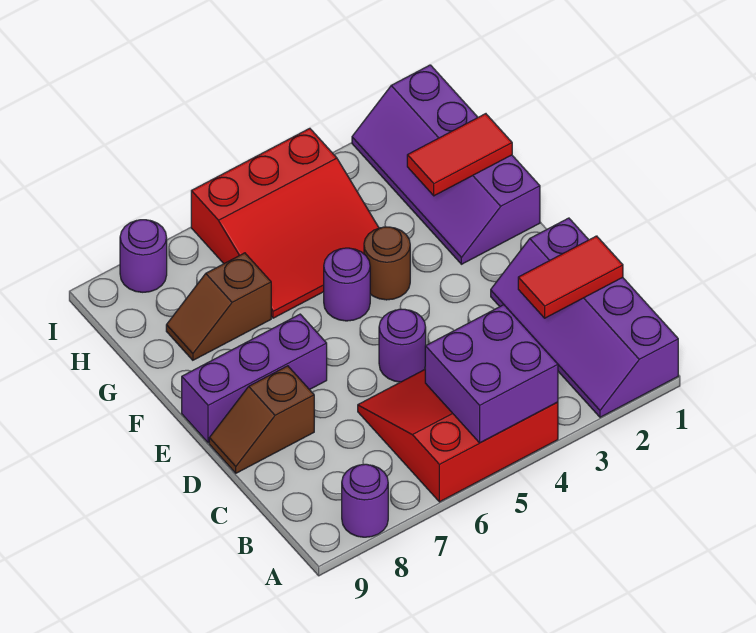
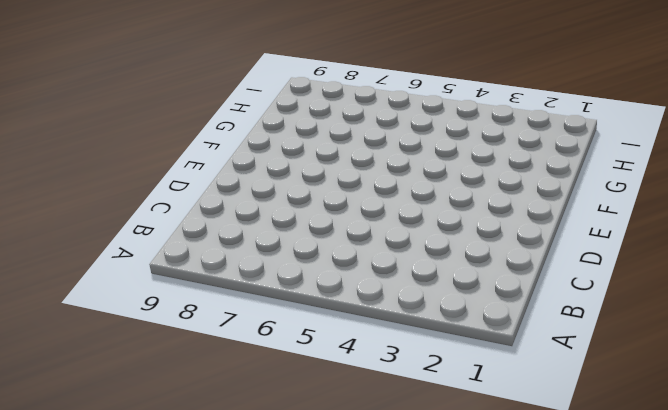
none -> purple 2x4 slope [491,218,678,417]
none -> red 3x3 slope [358,369,558,502]
none -> purple 1x1 round brick [342,464,388,537]

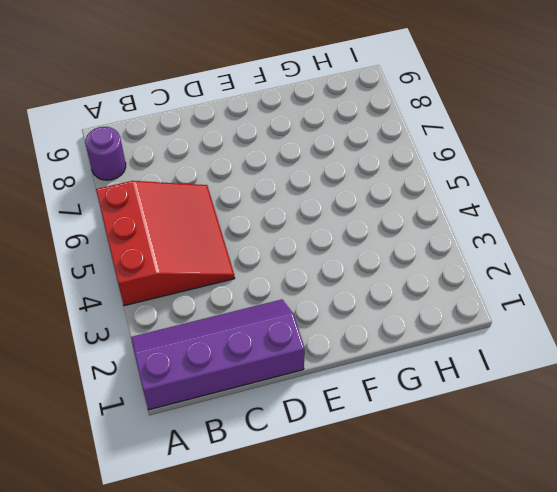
none -> purple 1x1 round brick [379,309,426,382]
none -> brown 1x2 slope [209,366,314,473]
none -> purple 1x3 brick [182,314,327,443]

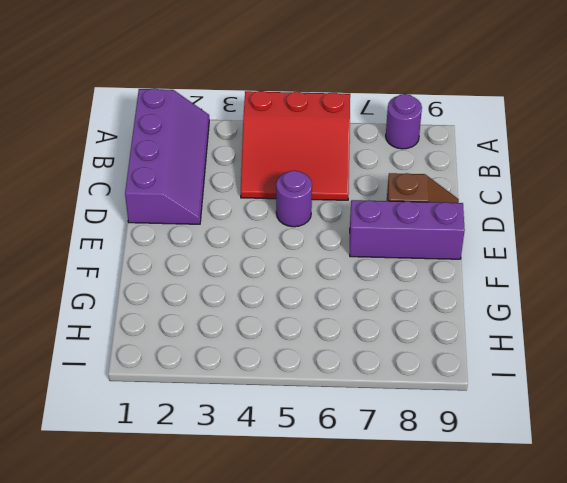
none -> purple 2x4 slope [352,65,540,264]
none -> brown 1x1 round brick [364,227,410,300]
none -> purple 1x1 round brick [324,248,370,321]

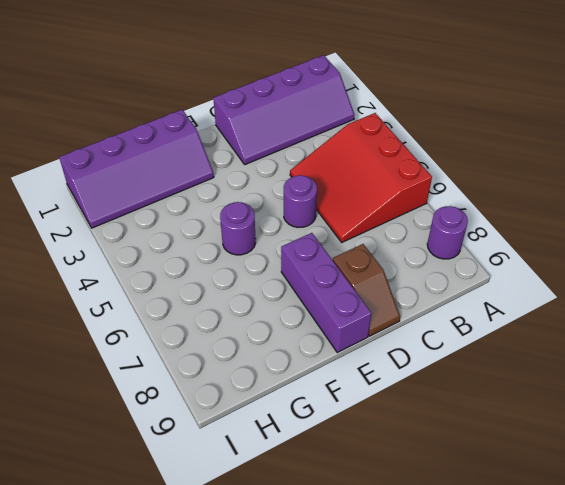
none -> brown 1x1 round brick [364,227,410,300]
none -> red 3x3 slope [191,128,379,318]
none -> brown 1x2 slope [166,253,271,360]

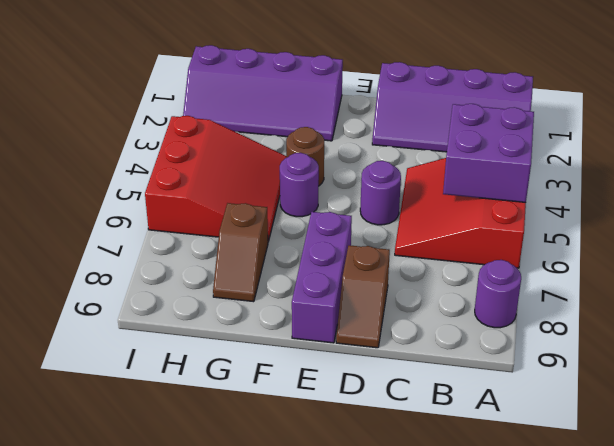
none -> purple 1x1 round brick [120,220,167,292]
none -> red 1x2 tile [518,236,623,318]
none -> red 1x2 tile [407,114,512,196]

